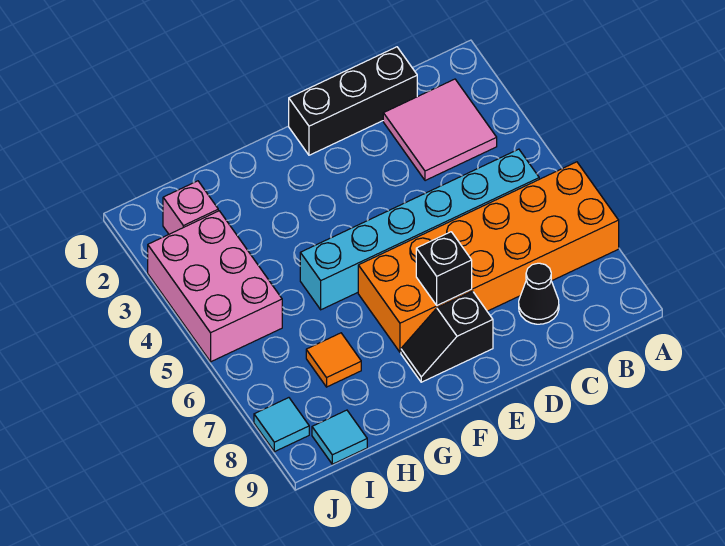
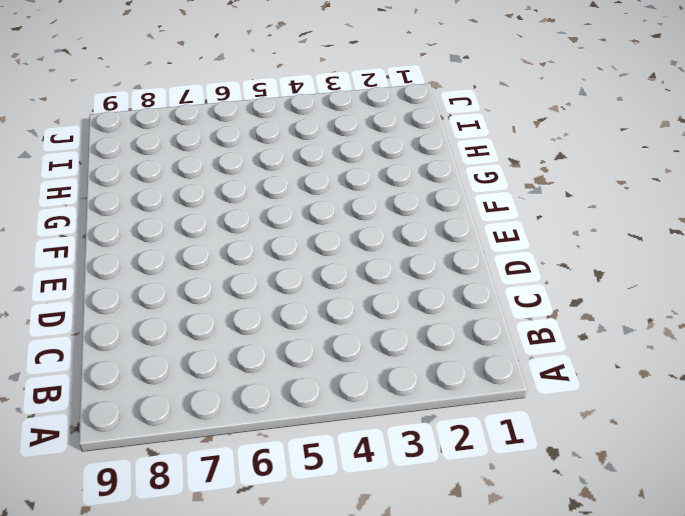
none -> orange 2x6 brick [358,162,619,352]
none -> pink 2x2 tile [383,79,497,181]
none -> cyan 1x6 brick [300,149,539,310]

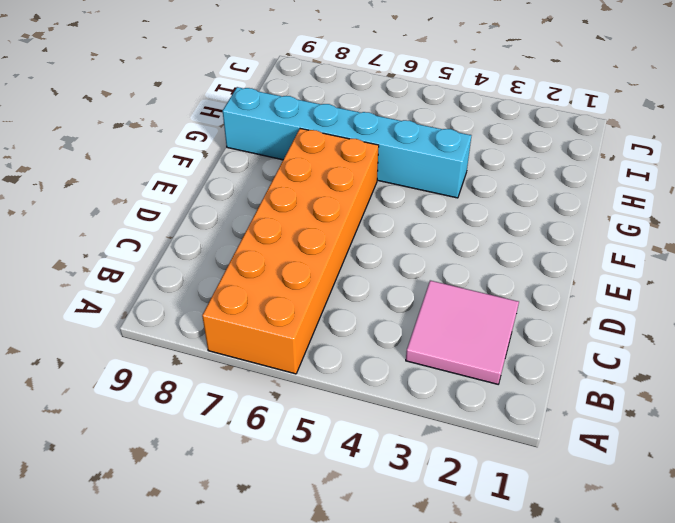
cyan 1x6 brick [223,87,472,198] -> cyan 1x6 brick turned to [300,149,539,310]
none -> black 1x3 brick [289,47,417,155]
none -> black 1x1 cone [519,263,559,324]
none -> black 1x2 slope [401,291,493,382]

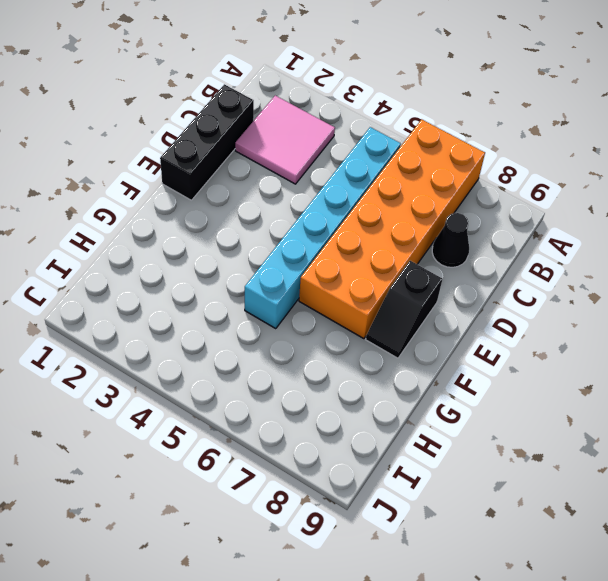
none -> orange 1x1 tile [306,333,361,387]
none -> pink 1x1 brick [163,181,218,234]
none -> pink 2x3 brick [148,211,282,362]

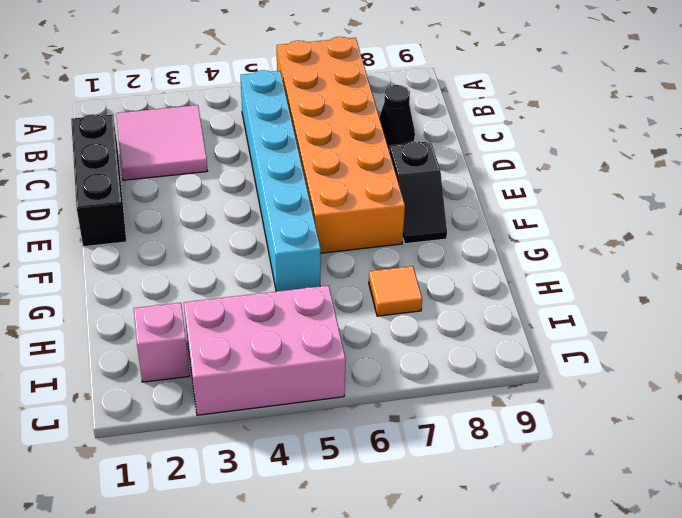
none -> cyan 1x1 tile [312,410,367,464]
none -> cyan 1x1 tile [254,398,309,452]
none -> black 1x1 brick [416,232,472,305]

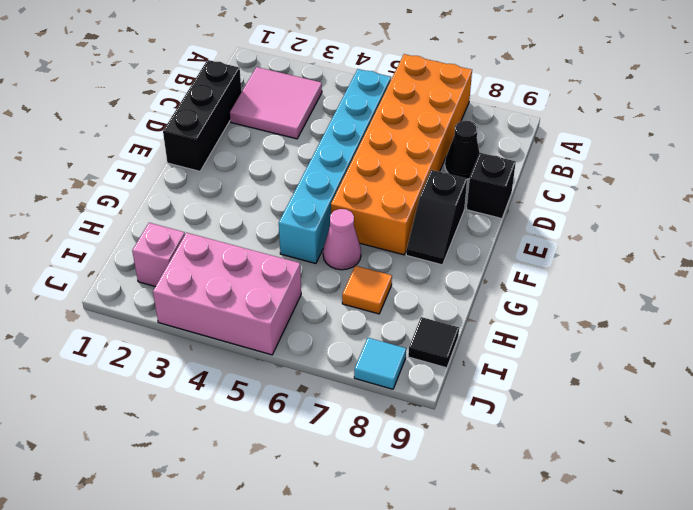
black 1x1 brick [467,153,516,219] -> black 1x1 brick moved to [416,232,472,305]
pink 1x1 cone [323,209,361,270] -> none
black 1x1 tile [408,317,459,368] -> cyan 1x1 tile [312,410,367,464]

